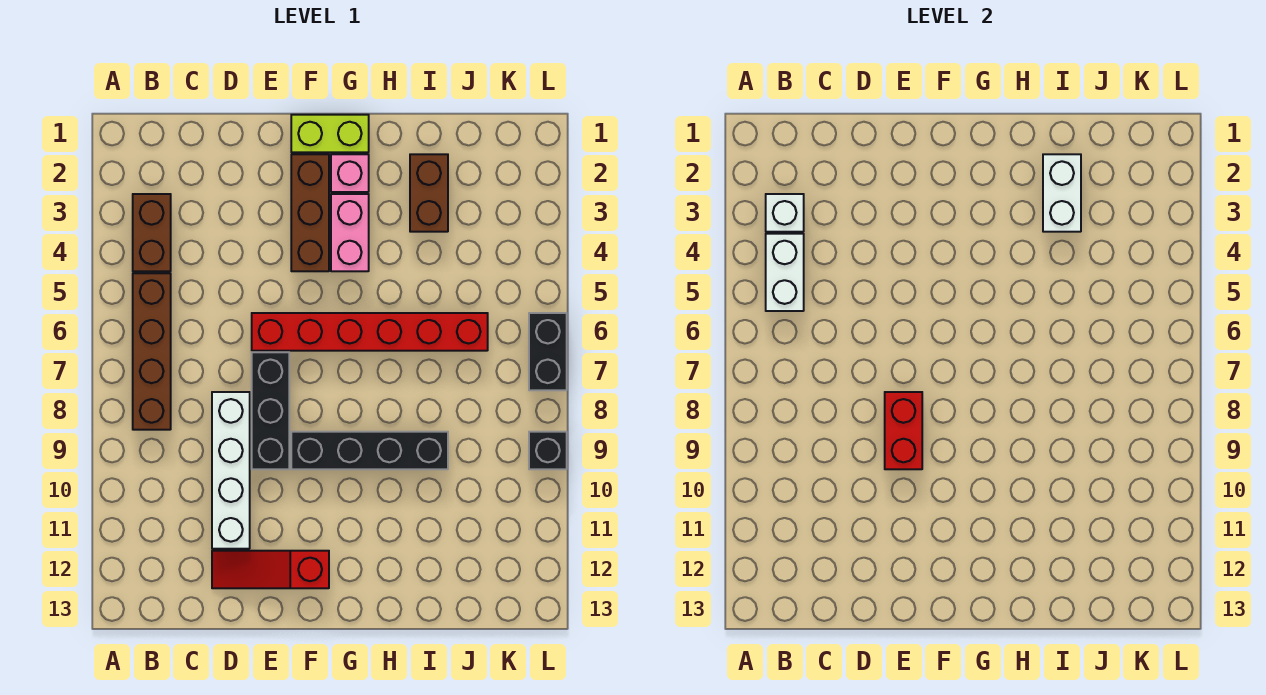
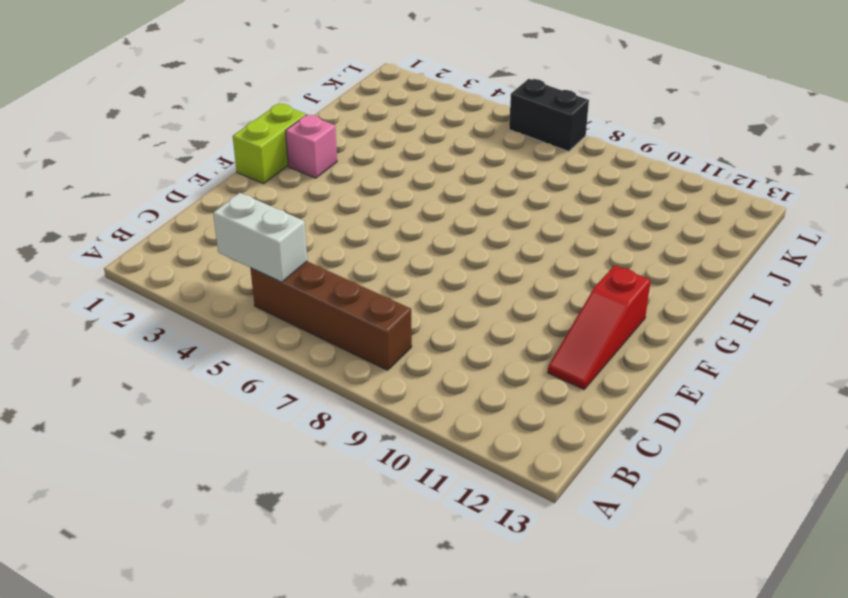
none -> brown 1x2 brick [133,194,171,271]
none -> white 1x4 brick [212,392,250,549]
none -> red 1x6 brick [252,313,488,351]

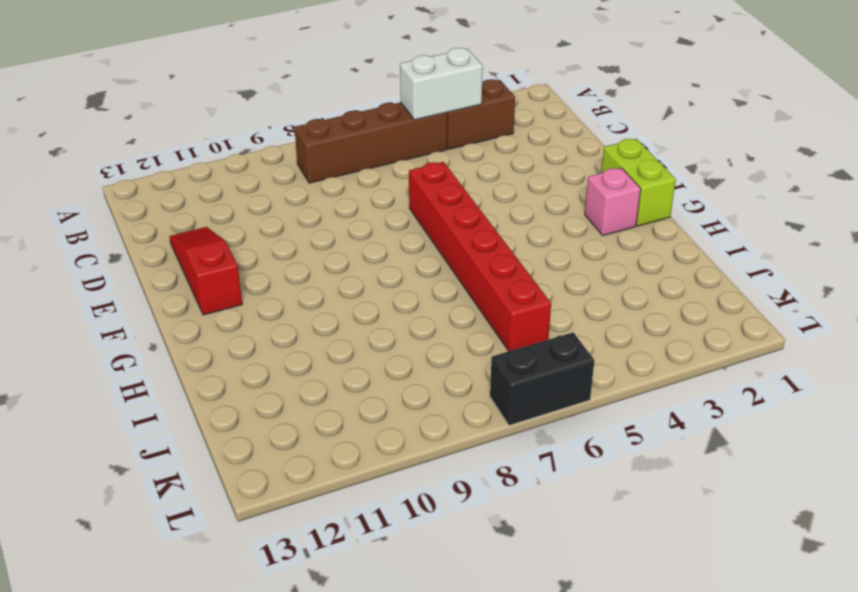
none -> white 1x4 brick [212,392,250,549]
none -> black 1x3 brick [252,352,289,469]
none -> brown 1x3 brick [291,154,329,271]

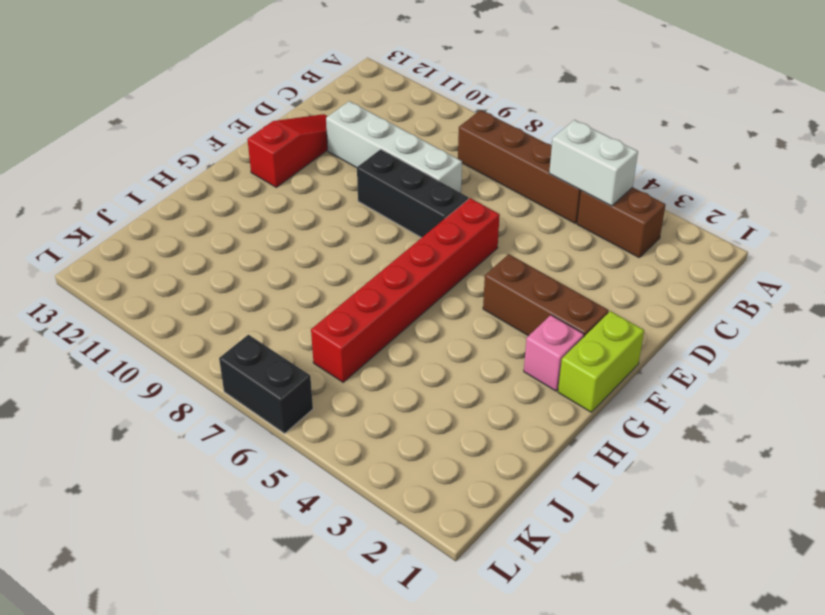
none -> black 1x4 brick [291,432,448,469]
none -> pink 1x2 brick [331,194,369,271]
none -> brown 1x2 brick [410,154,448,232]

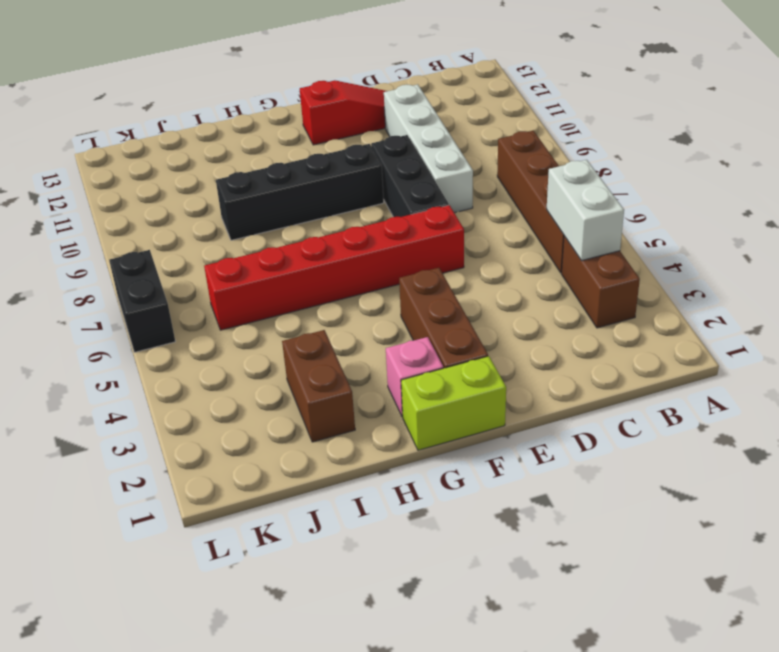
none -> pink 1x2 brick [331,194,369,271]
none -> black 1x1 brick [529,432,567,469]
none -> white 1x1 brick [766,194,804,232]

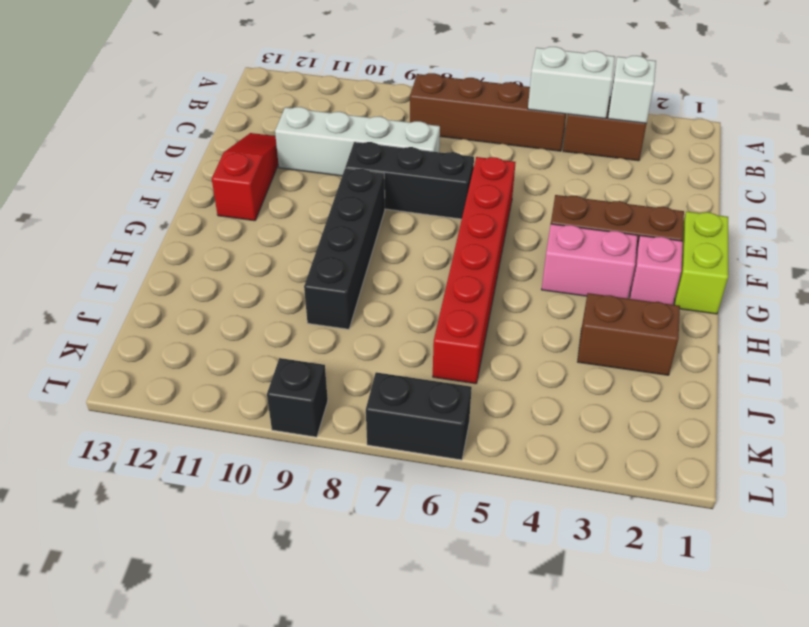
none -> red 1x2 brick [885,392,922,469]
none -> white 1x2 brick [1043,154,1081,232]

